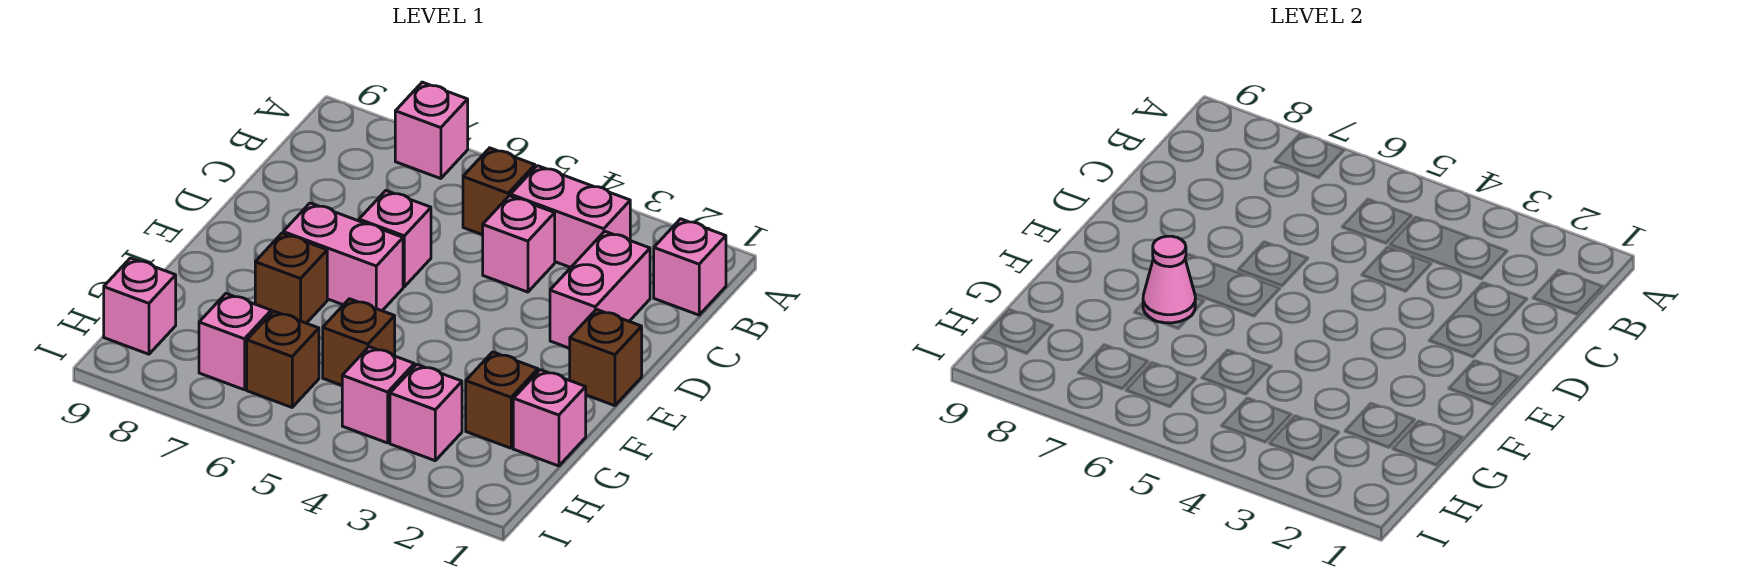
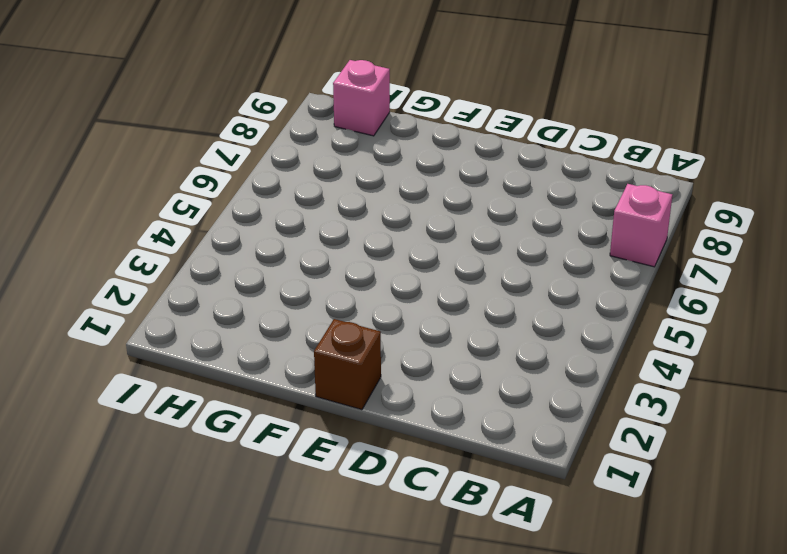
none -> pink 1x1 brick [654,219,726,315]
none -> pink 1x2 brick [511,166,630,267]
none -> brown 1x1 brick [463,148,535,235]

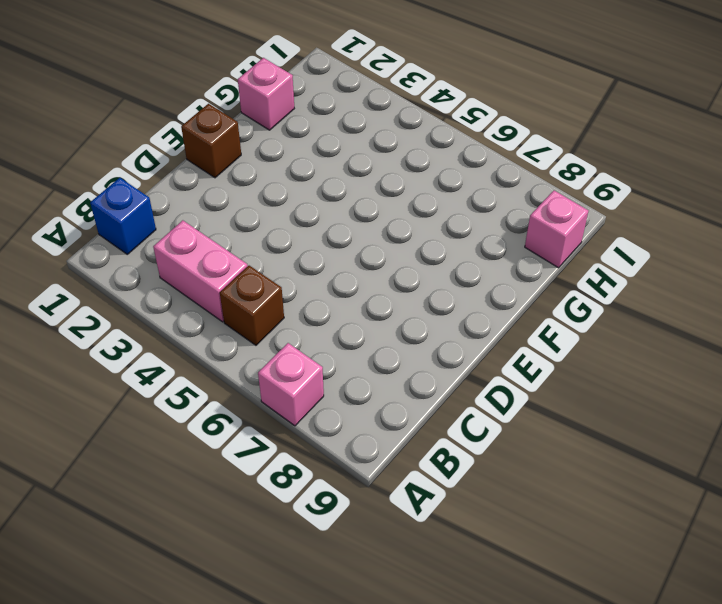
blue 1x1 brick [90,178,156,254] -> pink 1x1 brick [654,219,726,315]
none -> pink 1x2 brick [550,231,650,348]
none -> pink 1x1 brick [483,196,555,292]
none -> pink 1x1 brick [359,191,431,287]

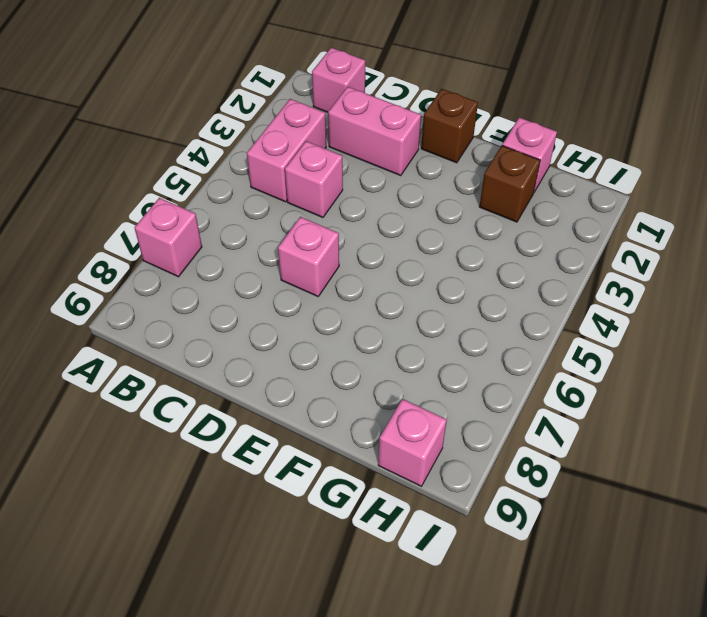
none -> brown 1x1 brick [463,148,535,235]
none -> pink 1x2 brick [283,203,403,311]
none -> brown 1x1 brick [255,233,327,323]

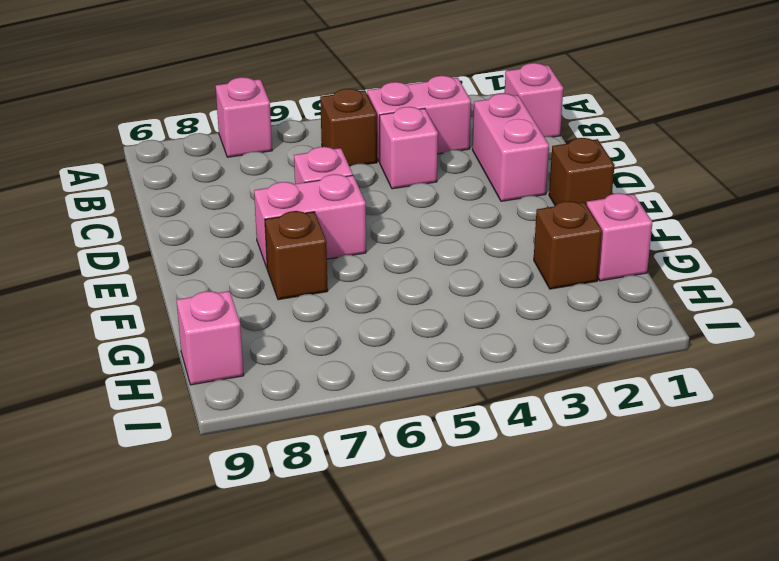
none -> brown 1x1 brick [323,299,395,385]
none -> pink 1x1 brick [390,365,462,461]
none -> pink 1x1 brick [342,347,414,443]

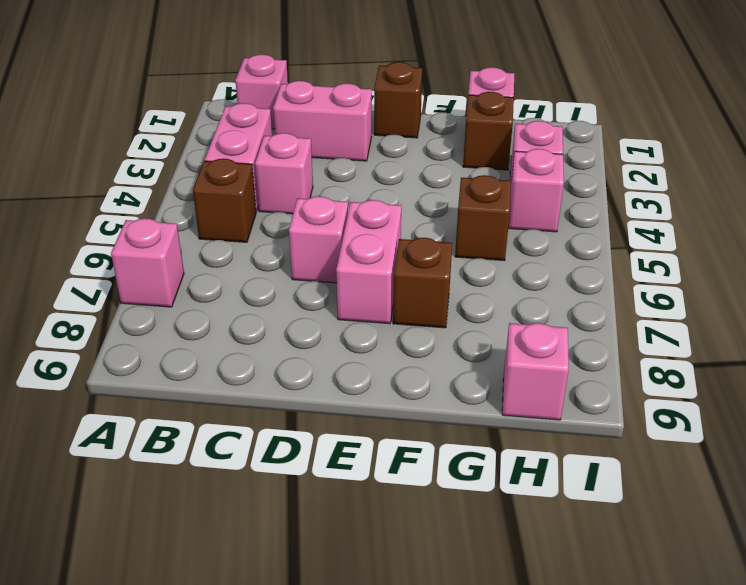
none -> brown 1x1 brick [247,311,319,407]
none -> pink 1x1 brick [199,294,271,390]
none -> pink 1x1 cone [1143,236,1195,323]

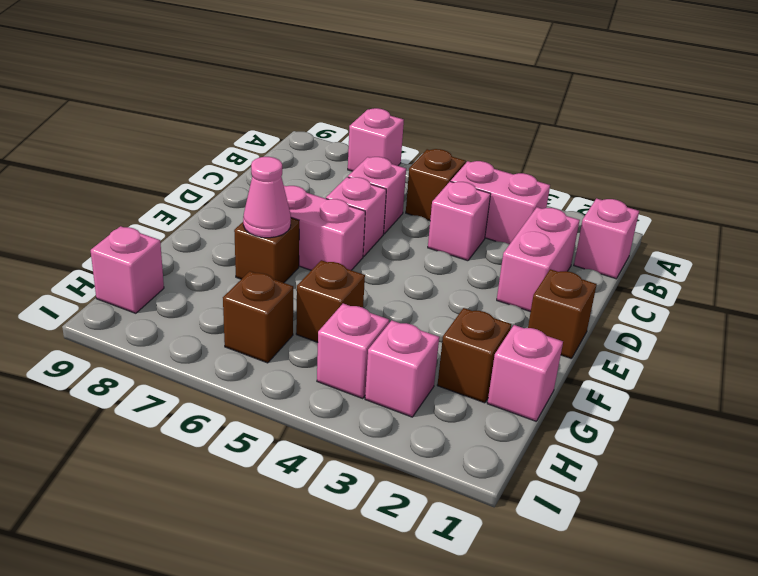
pink 1x1 brick [348,157,406,234] -> pink 1x1 brick moved to [199,294,271,390]

